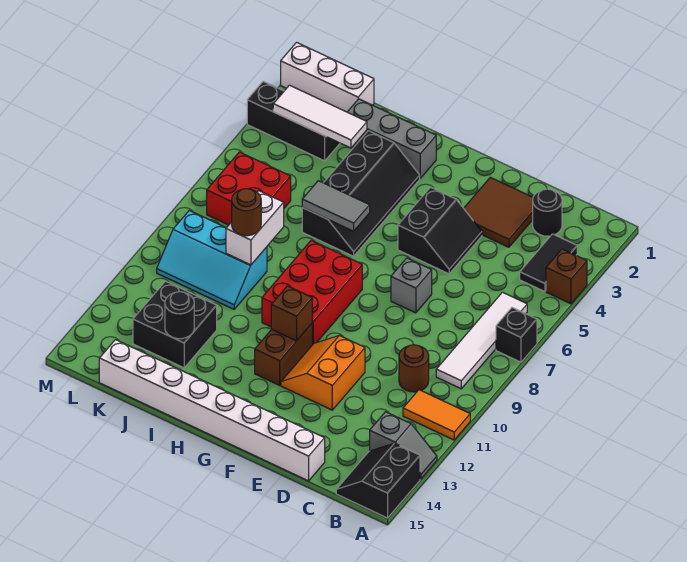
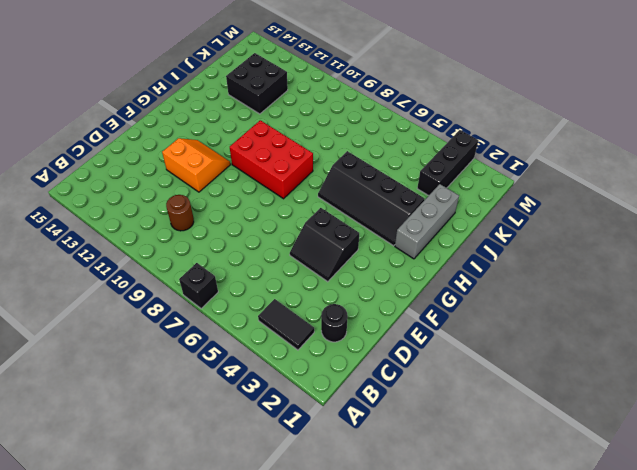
none -> brown 1x1 brick [546,249,587,304]
none -> orange 1x2 tile [403,390,470,440]
none -> grey 1x2 slope [370,412,437,479]

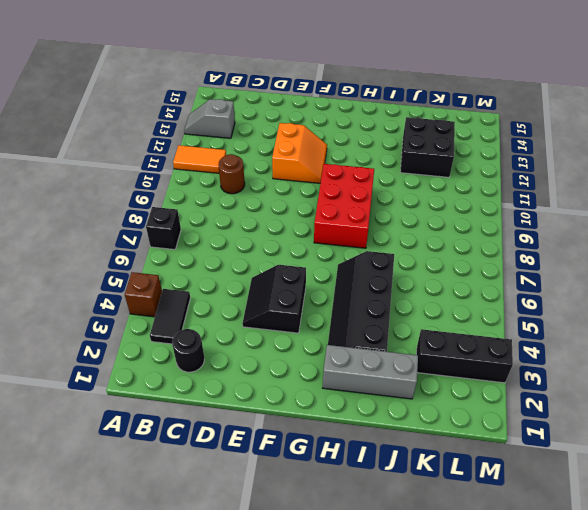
none -> black 2x2 slope [336,443,420,518]
none -> white 1x4 tile [436,292,527,389]
none -> brown 2x2 tile [464,177,533,247]

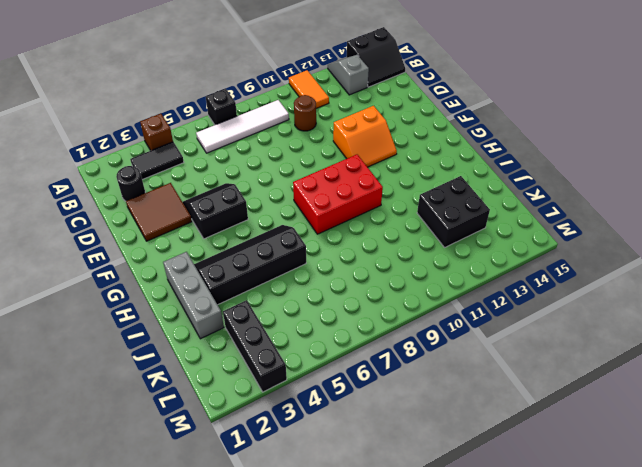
none -> white 1x8 brick [99,340,325,481]
none -> grey 1x1 brick [391,258,432,313]
none -> brown 1x2 brick [255,324,312,385]

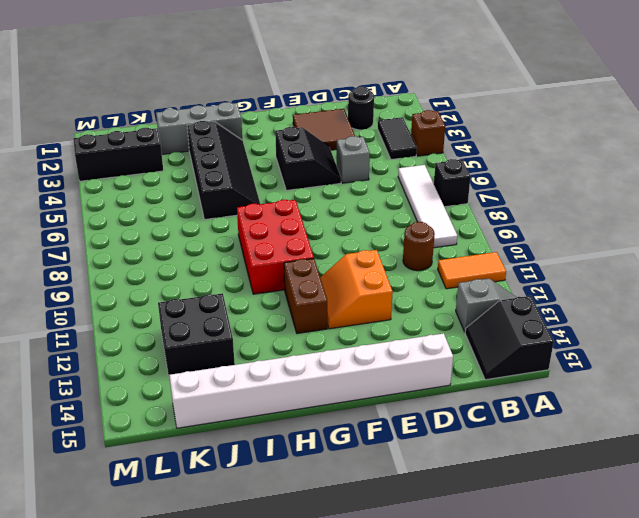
grey 1x1 brick [337,136,370,183] -> grey 1x1 brick moved to [391,258,432,313]
none -> cyan 2x3 slope [157,210,267,309]
none -> white 1x3 brick [281,42,374,112]
none -> red 2x2 brick [207,152,291,225]

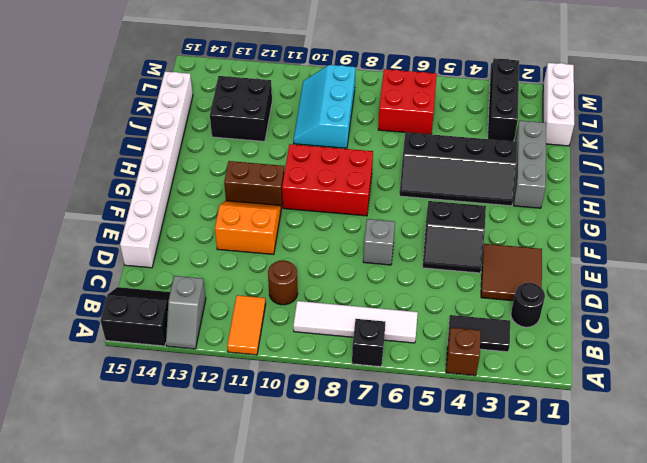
none -> brown 1x1 brick [271,286,312,341]
none -> grey 1x2 tile [302,181,370,231]
none -> white 1x3 tile [273,85,367,148]

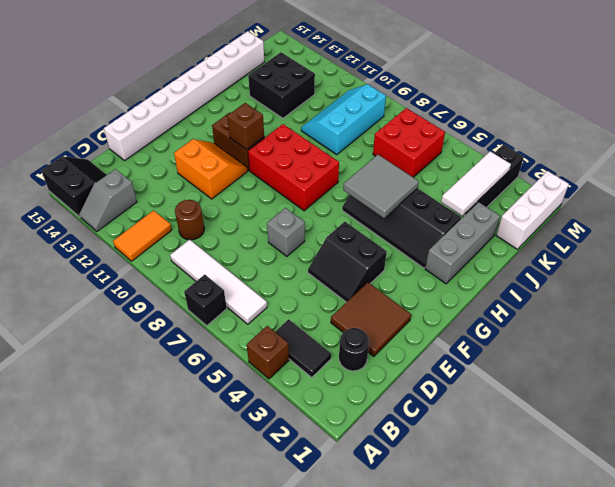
grey 2x2 tile [343,155,419,218] -> grey 1x2 tile [302,181,370,231]
none -> white 1x2 brick [226,191,284,265]
none -> black 1x1 round brick [165,292,194,339]
none -> brown 1x1 round brick [232,189,261,236]

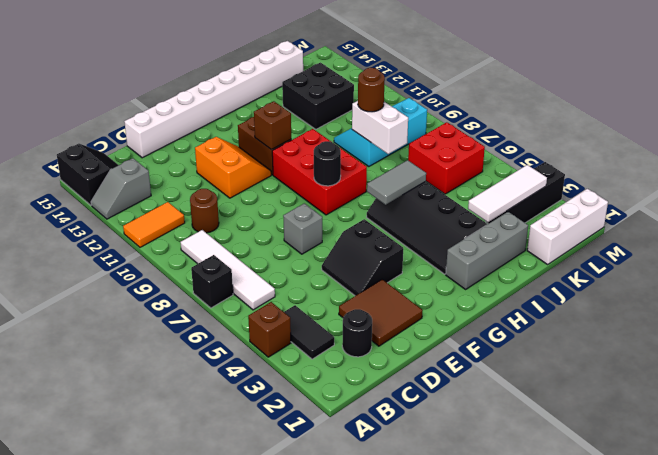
black 1x1 round brick [314,141,341,186] -> black 1x1 round brick moved to [165,292,194,339]

